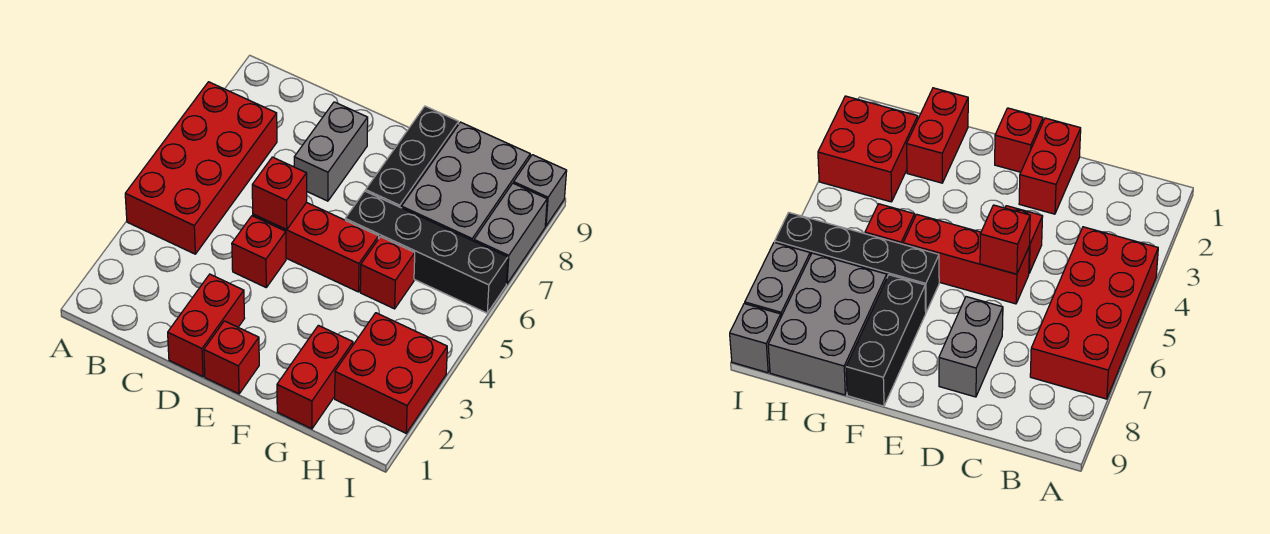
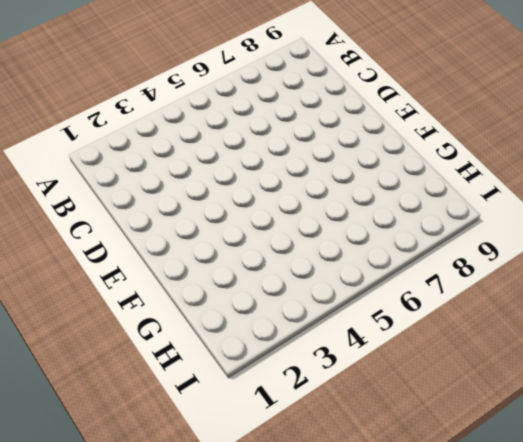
none -> red 2x4 brick [125,82,277,254]
none -> red 1x2 brick [168,274,245,377]
none -> red 1x1 brick [232,216,286,287]

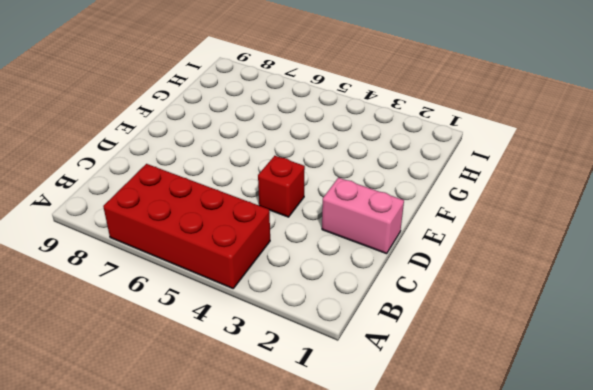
pink 1x2 brick [322,177,404,254] -> red 1x2 brick [168,274,245,377]
none -> red 1x3 brick [253,202,379,292]
none -> grey 1x2 brick [294,102,368,201]
none -> red 1x1 brick [204,321,259,394]

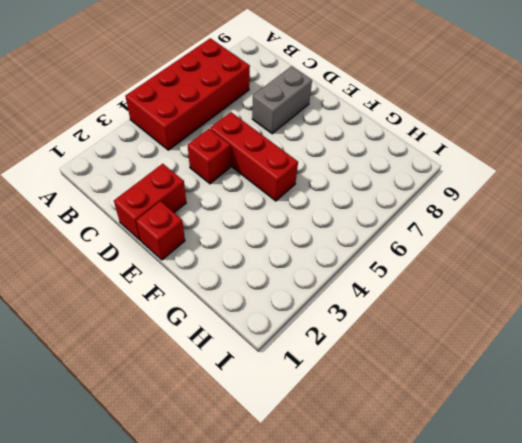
none -> black 1x4 brick [345,191,508,313]
none -> black 1x3 brick [366,106,459,208]
none -> red 1x2 brick [277,325,353,429]

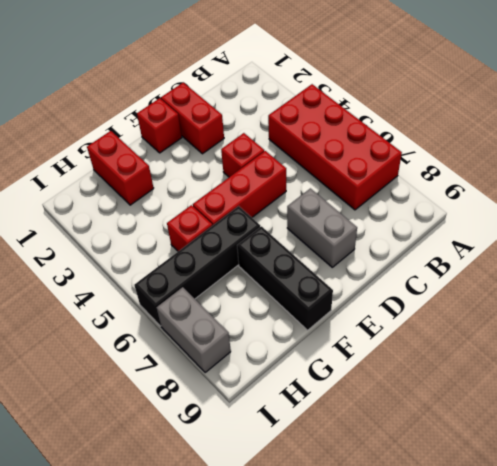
none -> grey 2x3 brick [402,122,530,241]
none -> red 2x2 brick [335,313,447,433]
none -> grey 1x1 brick [514,155,567,226]

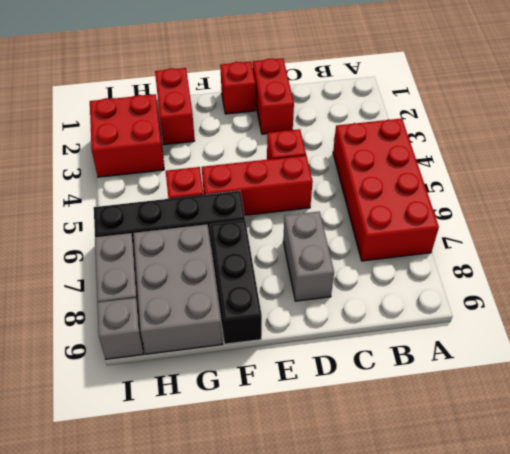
none -> red 1x1 brick [252,157,307,230]

